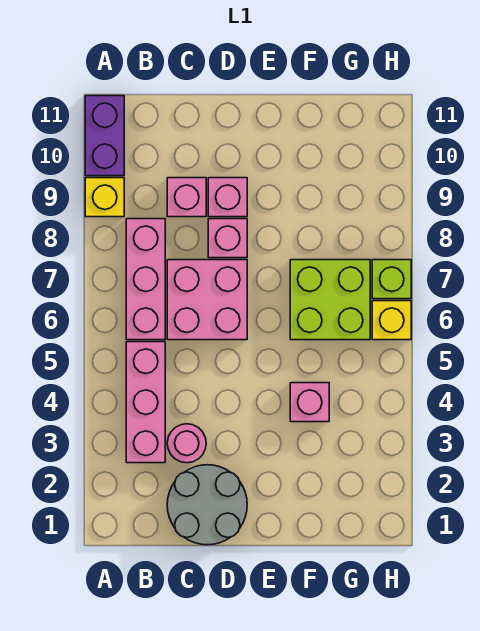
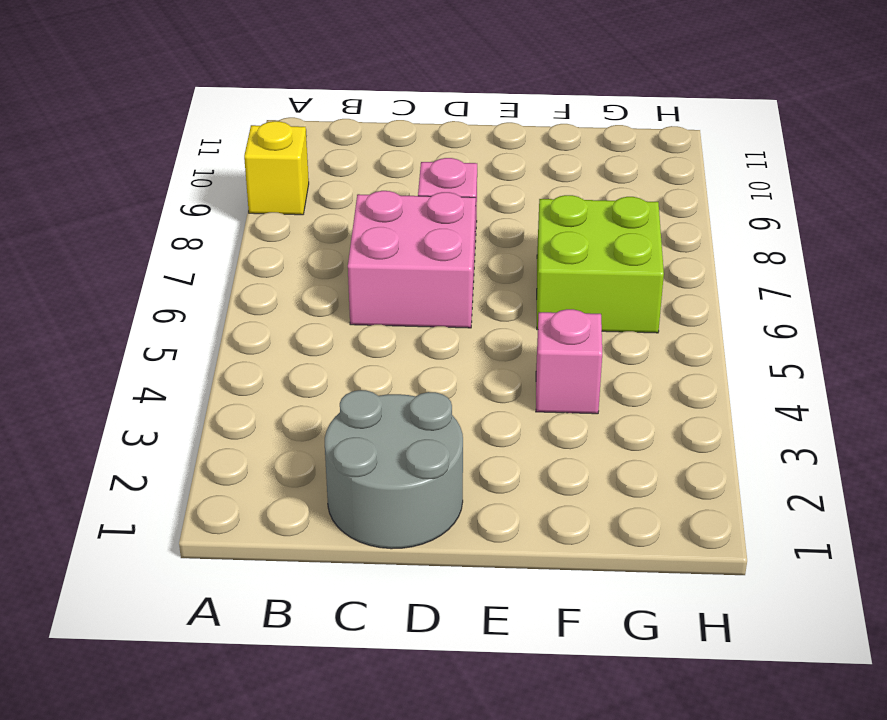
none -> purple 1x2 brick [85,96,124,176]
none -> pink 1x3 brick [126,342,165,463]
none -> pink 1x3 brick [126,219,165,340]

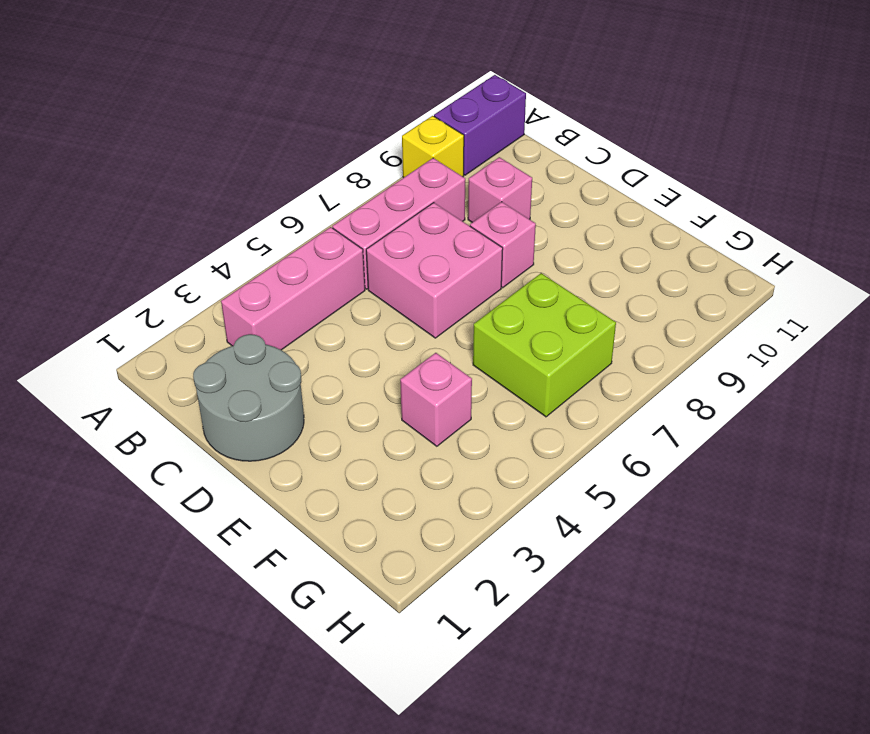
none -> pink 1x1 round brick [167,424,206,463]
none -> pink 1x1 brick [208,178,247,217]
none -> yellow 1x1 brick [372,301,411,340]

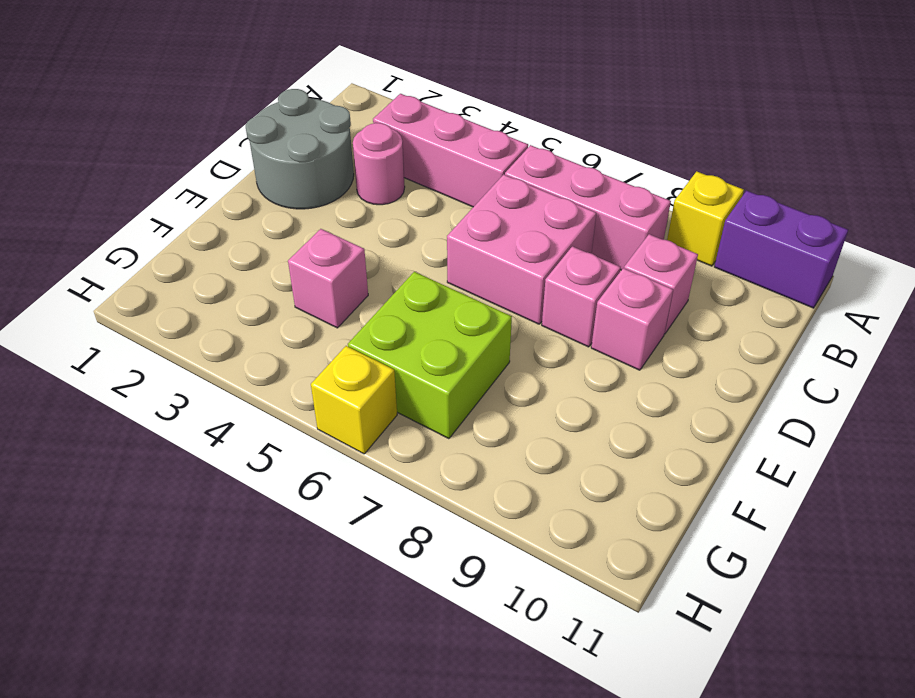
none -> lime 1x1 brick [372,260,411,299]

